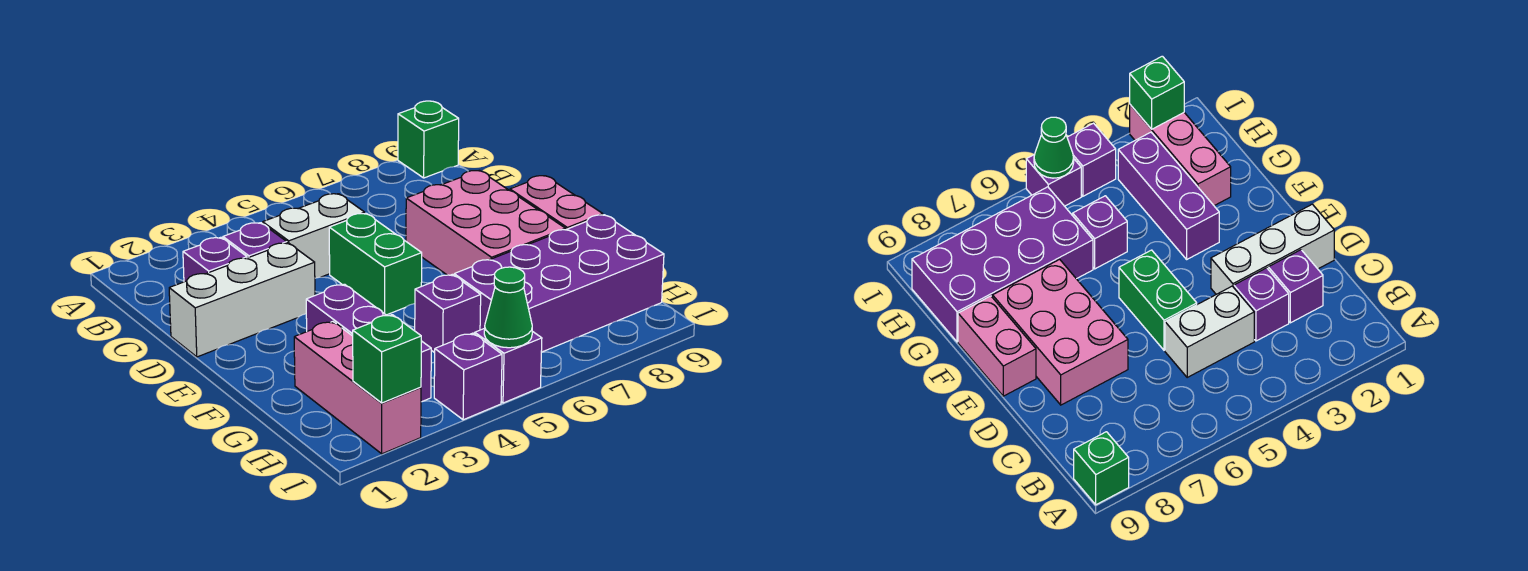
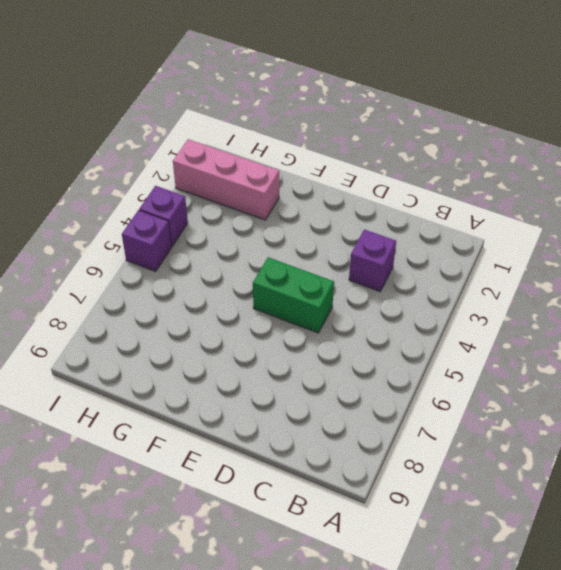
none -> green 1x1 brick [398,101,459,178]
none -> purple 1x1 brick [183,237,247,282]
none -> white 1x2 brick [263,194,365,278]

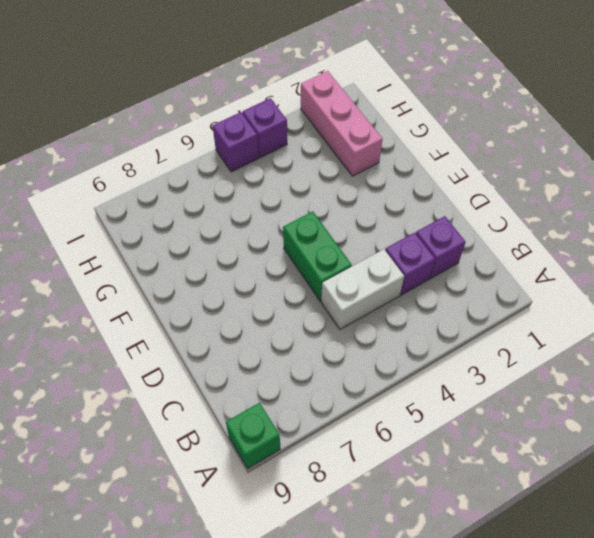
none -> white 1x3 brick [169,243,315,357]
none -> pink 2x3 brick [406,170,566,275]
none -> pink 1x2 brick [510,176,603,229]

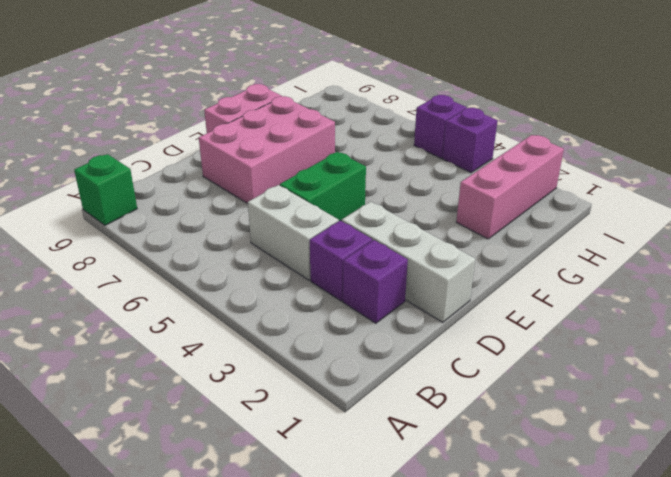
none -> purple 1x3 brick [306,284,431,402]
none -> purple 1x1 brick [415,274,481,353]
none -> purple 2x4 brick [454,215,664,352]

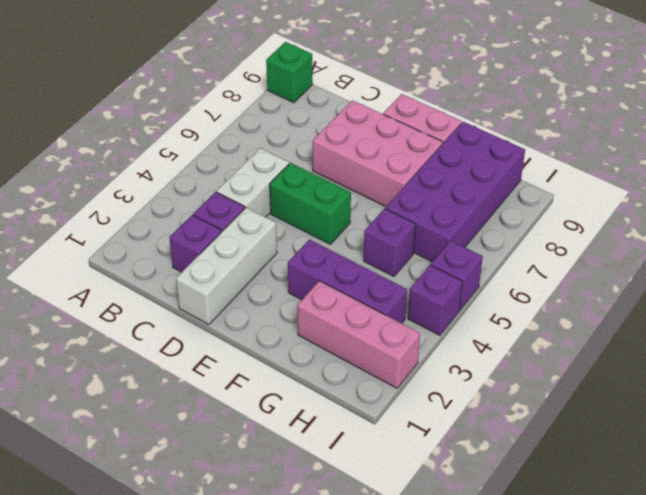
none -> green 1x1 brick [353,315,421,403]
none -> green 1x1 cone [484,267,532,348]

